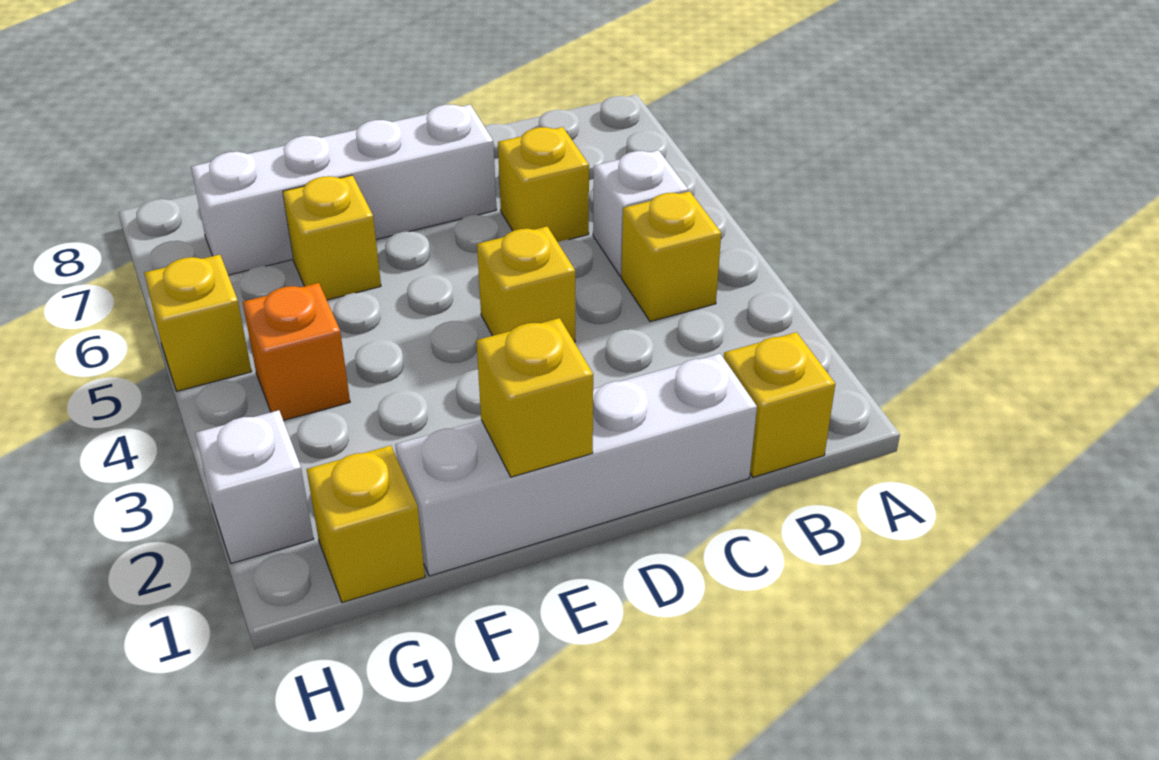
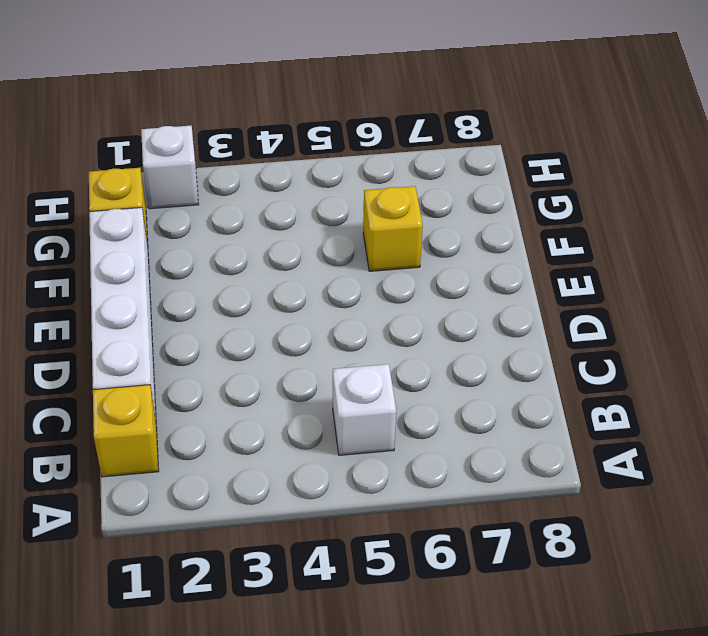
none -> yellow 1x1 brick [621,191,721,322]
none -> yellow 1x1 brick [498,127,589,242]
none -> yellow 1x1 brick [477,226,575,342]

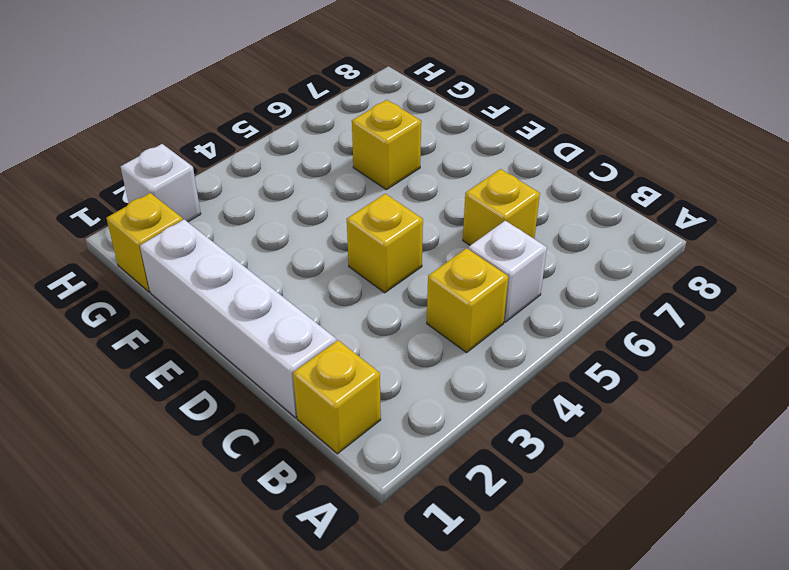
none -> white 1x4 brick [191,104,496,275]
none -> orange 1x1 brick [243,283,350,421]
none -> yellow 1x1 brick [144,255,252,391]

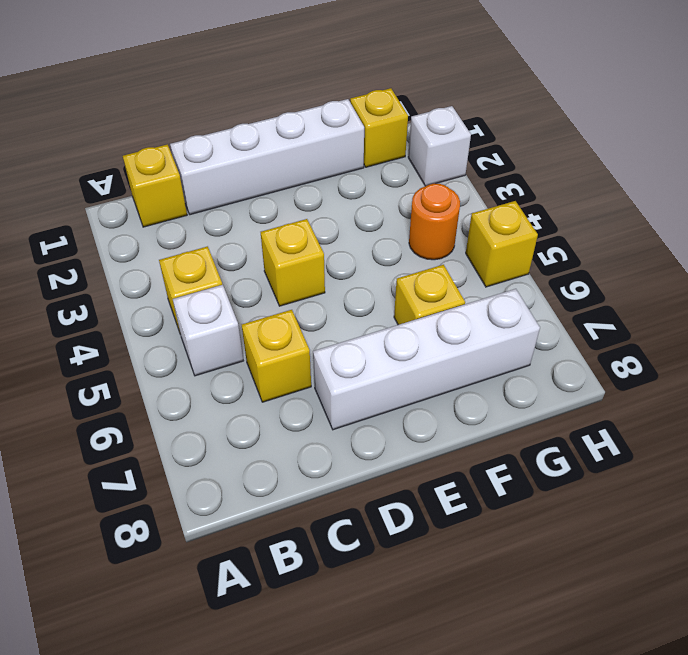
orange 1x1 round brick [409,184,460,260] -> orange 1x1 brick [243,283,350,421]
none -> yellow 1x1 brick [476,318,593,477]

